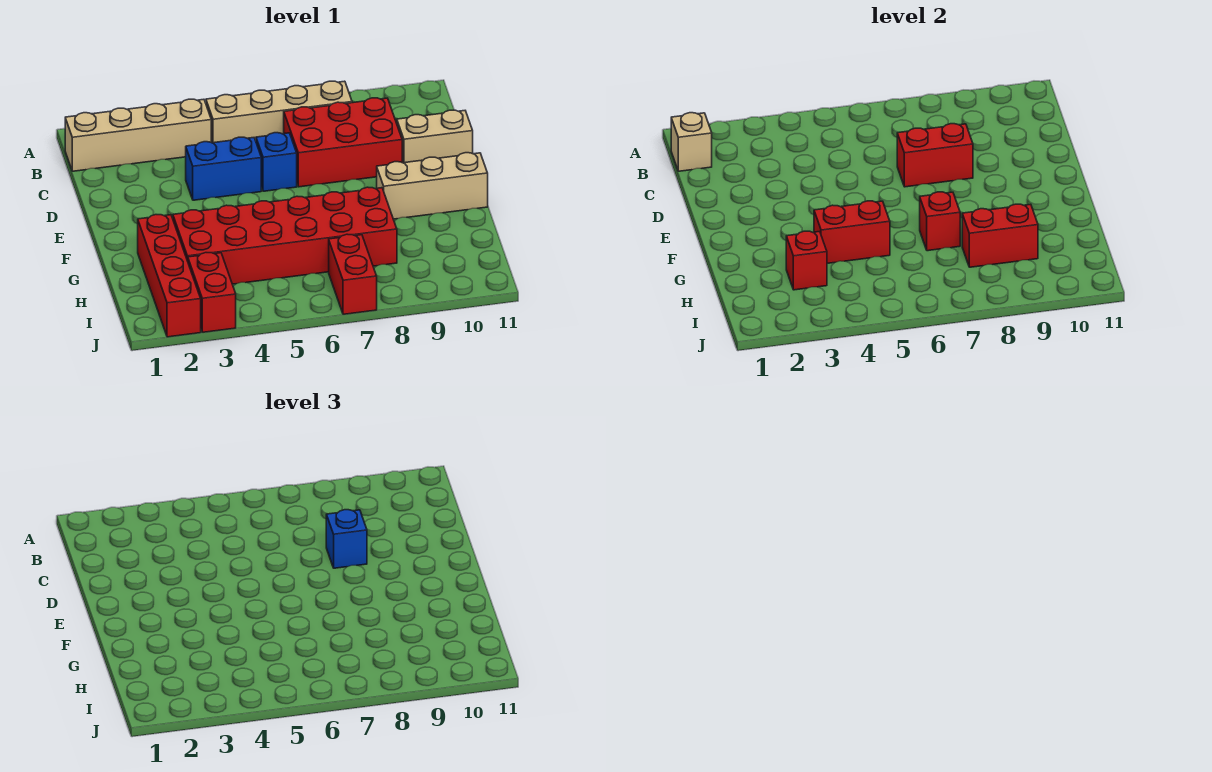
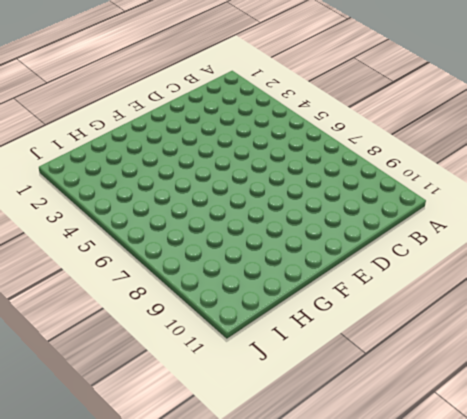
none -> tan 1x4 brick [65,99,211,171]
none -> tan 1x4 brick [206,81,352,143]
none -> red 2x3 brick [284,98,402,187]

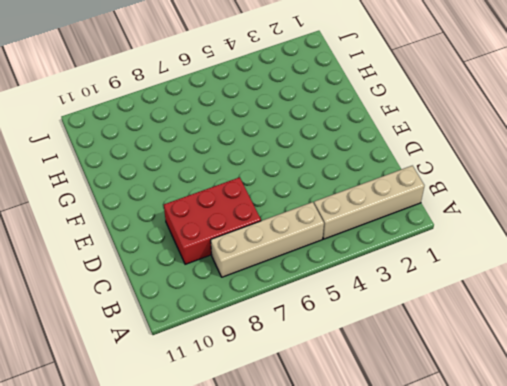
none -> blue 1x2 brick [186,137,261,200]
none -> blue 1x1 brick [256,133,297,191]
none -> tan 1x2 brick [397,110,473,163]

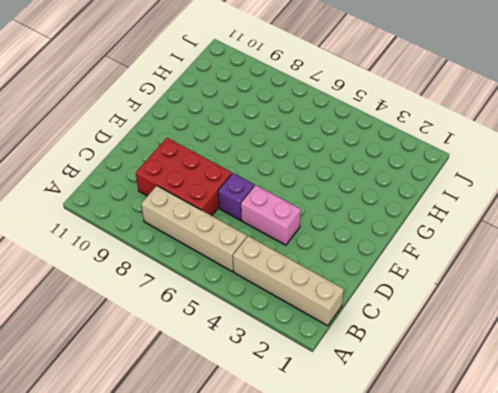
pink 1x2 brick [241,185,301,245] -> blue 1x2 brick [186,137,261,200]
purple 1x1 brick [218,173,254,220] -> blue 1x1 brick [256,133,297,191]
none -> tan 1x2 brick [397,110,473,163]
none -> tan 1x3 brick [377,153,488,219]
none -> red 1x4 brick [138,215,201,337]

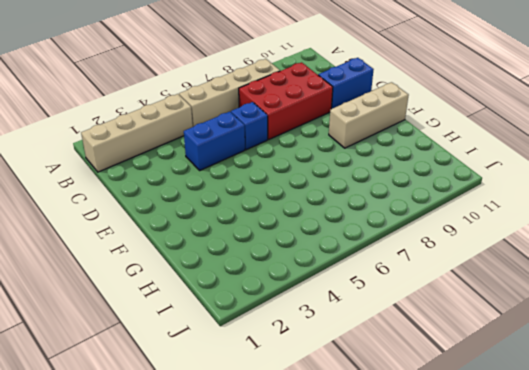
blue 1x2 brick [318,58,374,109] -> tan 1x2 brick [397,110,473,163]
none -> red 1x4 brick [138,215,201,337]
none -> red 2x6 brick [173,187,397,284]
none -> red 1x2 brick [188,253,236,332]

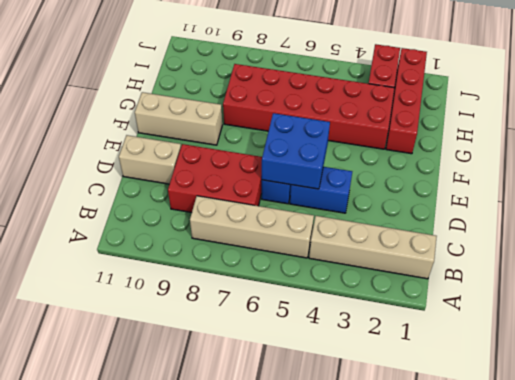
blue 2x2 brick [262,113,330,189] -> none
none -> red 1x2 brick [329,234,377,314]
none -> tan 1x1 brick [671,113,712,171]
none -> red 1x2 brick [897,124,973,187]

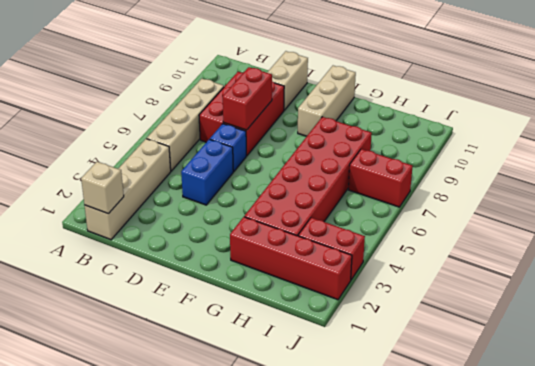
none -> red 1x2 brick [814,201,890,263]
none -> red 1x1 brick [920,192,960,251]
none -> red 1x1 brick [786,231,827,290]

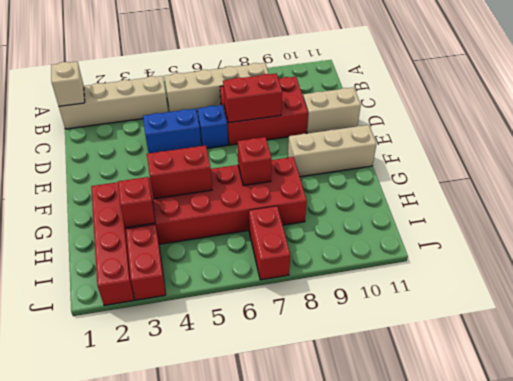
none -> red 1x2 brick [962,204,1038,267]
none -> blue 1x1 brick [326,510,367,568]

